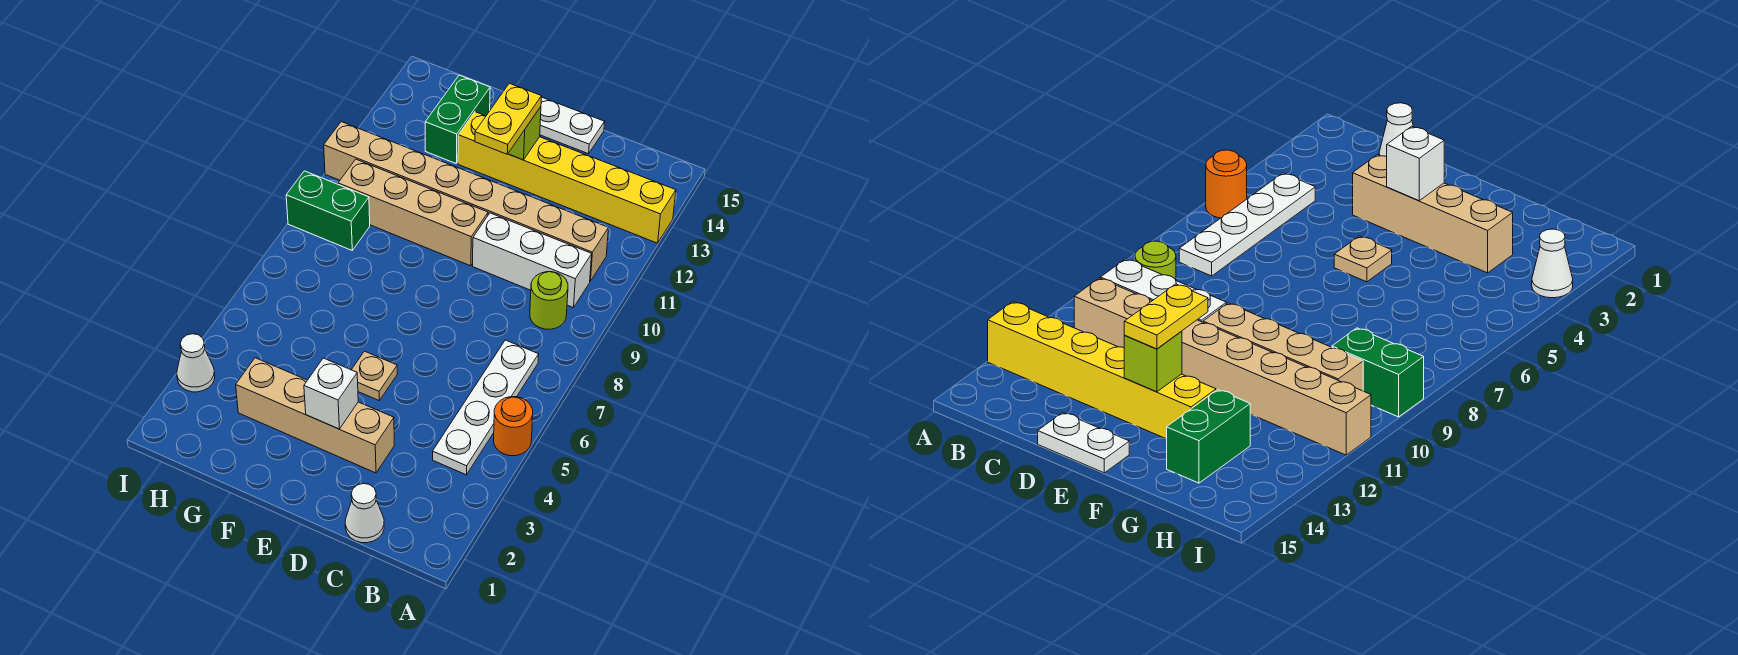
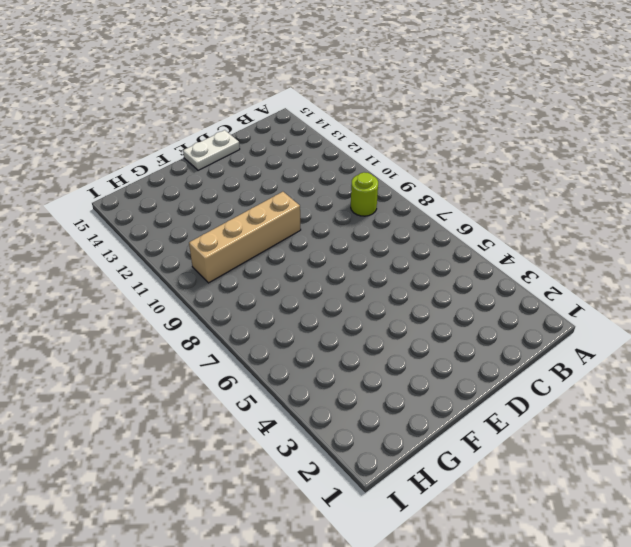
none -> orange 1x1 round brick [494,397,533,456]
none -> yellow 1x6 brick [458,112,676,243]
none -> white 1x4 plate [433,340,539,475]

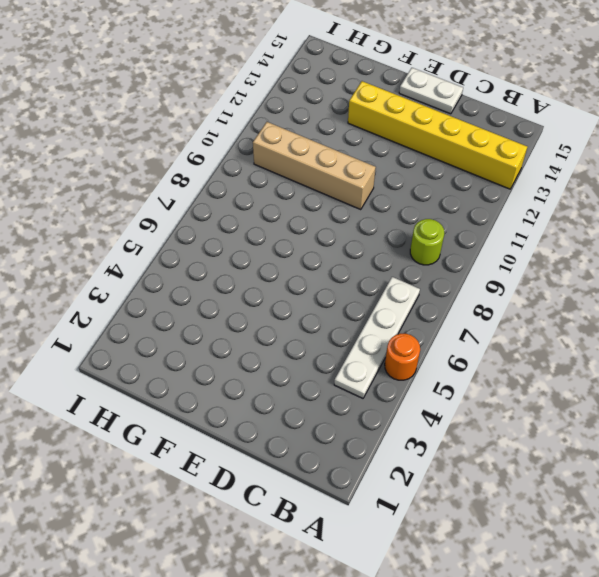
none -> white 1x3 brick [473,213,592,308]
none -> tan 1x8 brick [324,122,608,281]
none -> white 1x1 cone [345,483,384,543]

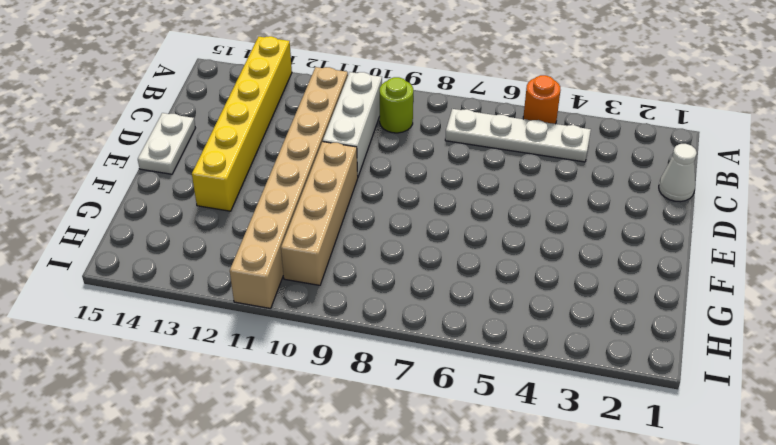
none -> tan 1x4 brick [236,358,394,473]
none -> tan 1x1 plate [352,351,397,400]
none -> green 1x2 brick [425,75,490,163]

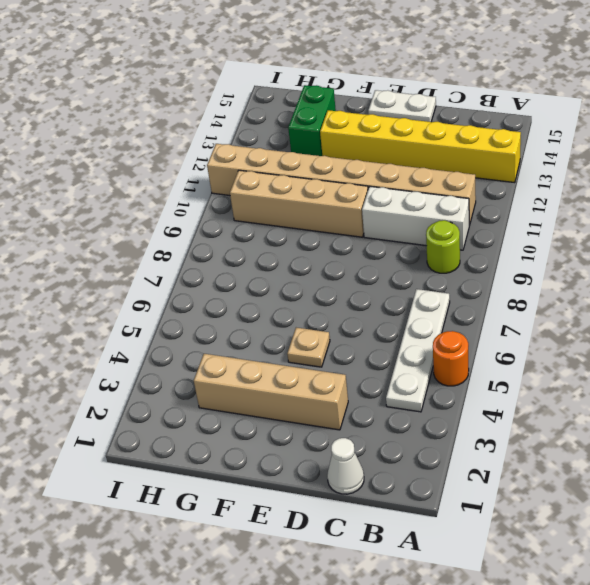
none -> green 1x2 brick [286,171,370,250]
none -> white 1x1 cone [177,334,215,392]
none -> white 1x1 brick [304,358,358,429]

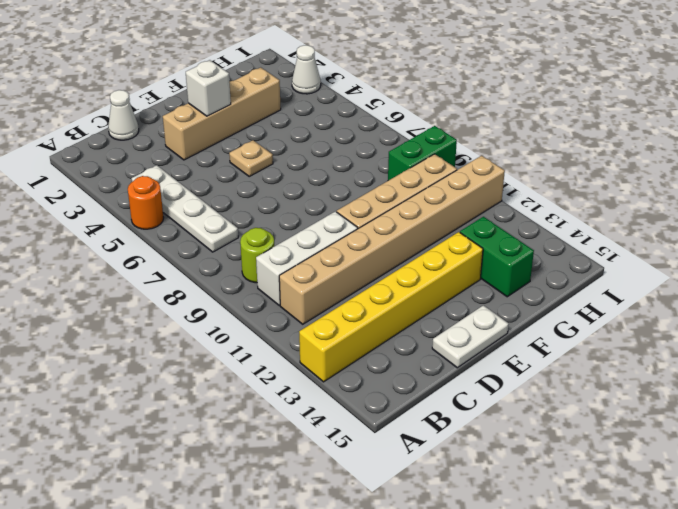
none -> lime 1x1 brick [508,107,541,160]
none -> yellow 1x2 plate [475,83,541,154]

